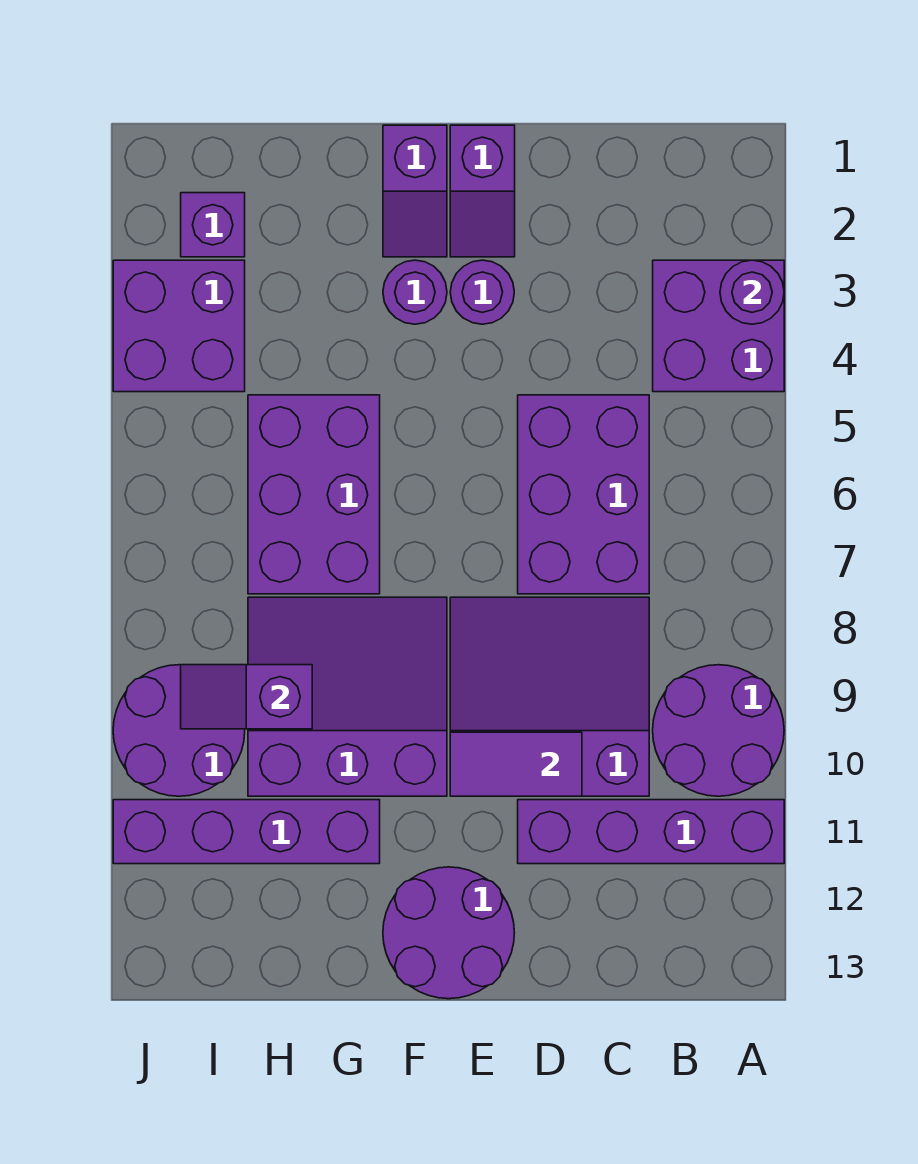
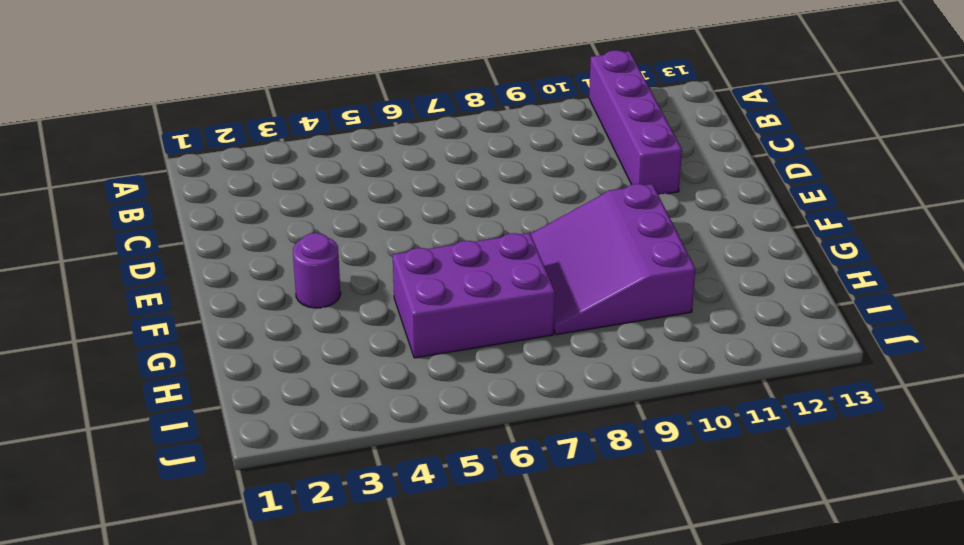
none -> purple 2x2 brick [653,260,784,392]
none -> purple 2x2 round brick [653,665,784,796]
none -> purple 2x3 brick [518,395,649,594]

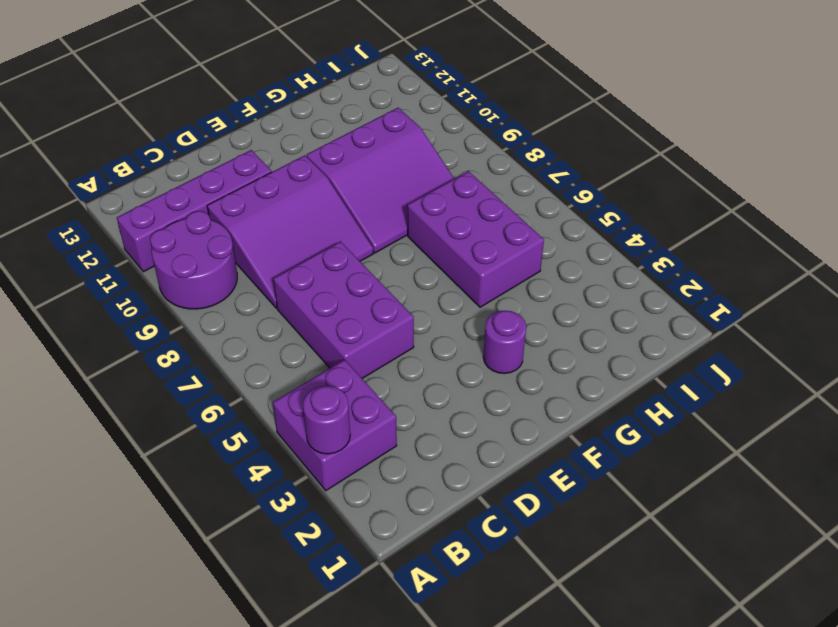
none -> purple 1x2 slope [450,125,515,257]
none -> purple 1x1 round brick [450,260,514,324]
none -> purple 2x2 round brick [383,867,514,999]

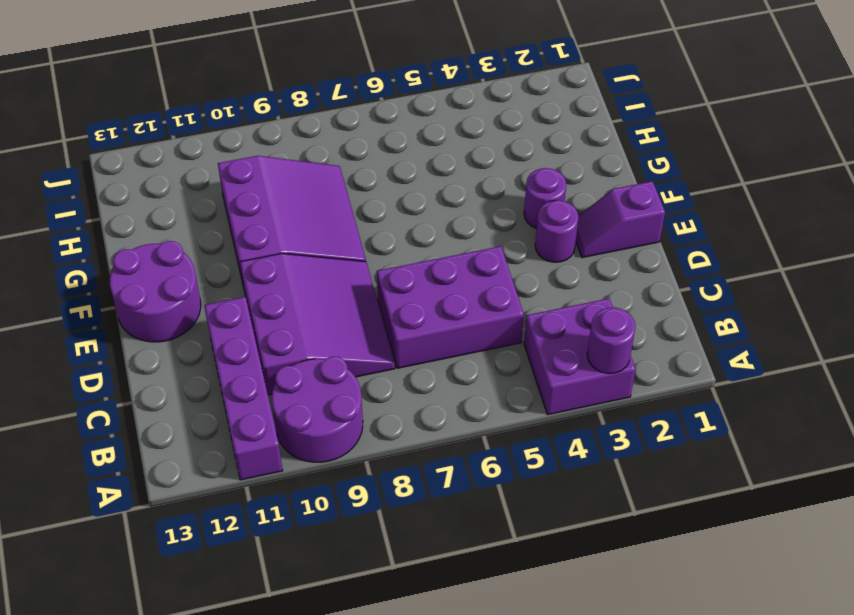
none -> purple 1x2 slope [383,125,447,257]
none -> purple 2x3 brick [248,395,380,594]
none -> purple 1x4 brick [113,800,380,864]

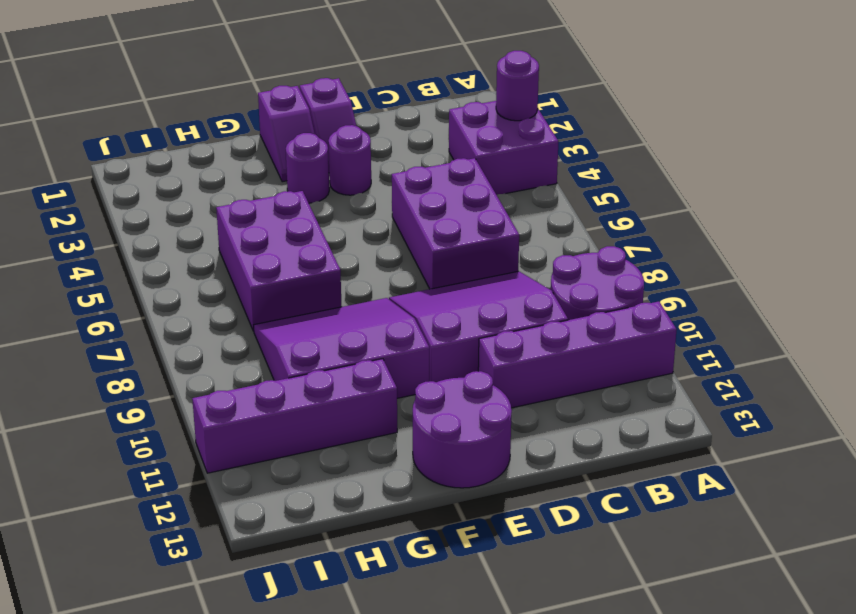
none -> purple 1x1 brick [181,193,245,257]
none -> purple 2x2 brick [113,260,245,392]
none -> purple 2x2 round brick [113,665,245,796]

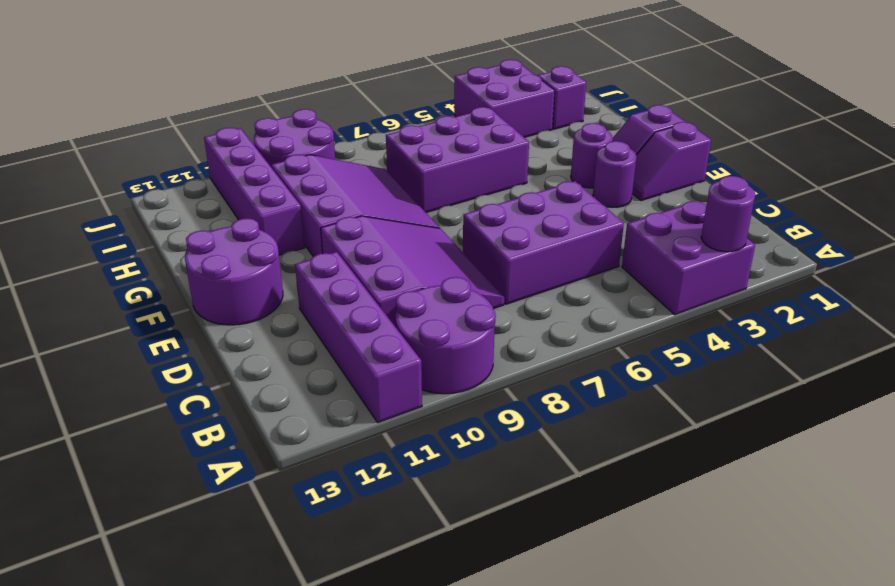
none -> purple 1x2 tile [450,732,582,796]
none -> purple 1x2 slope [181,665,312,729]

